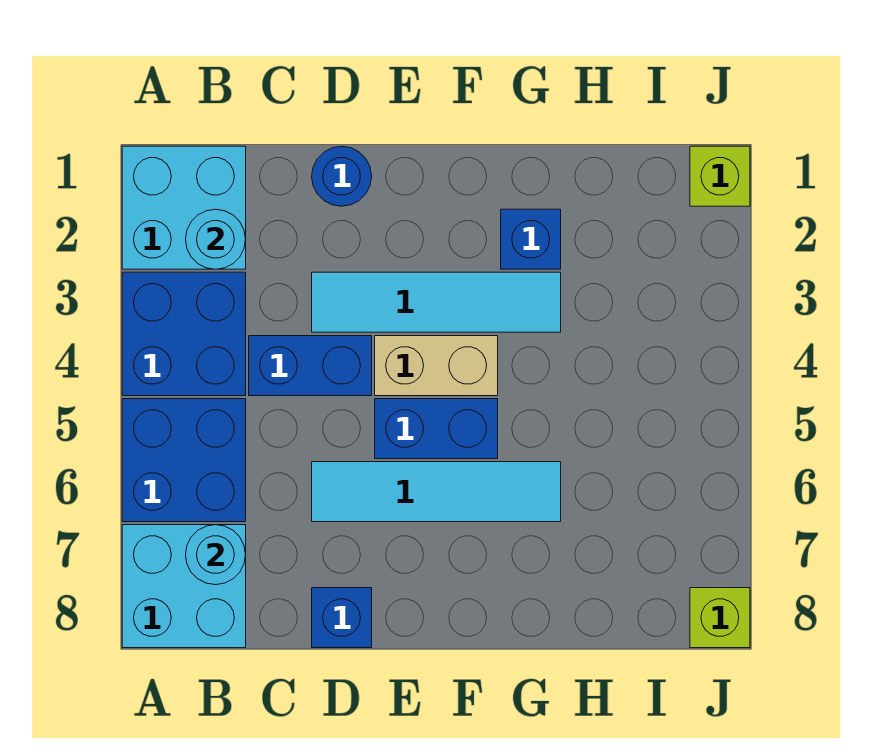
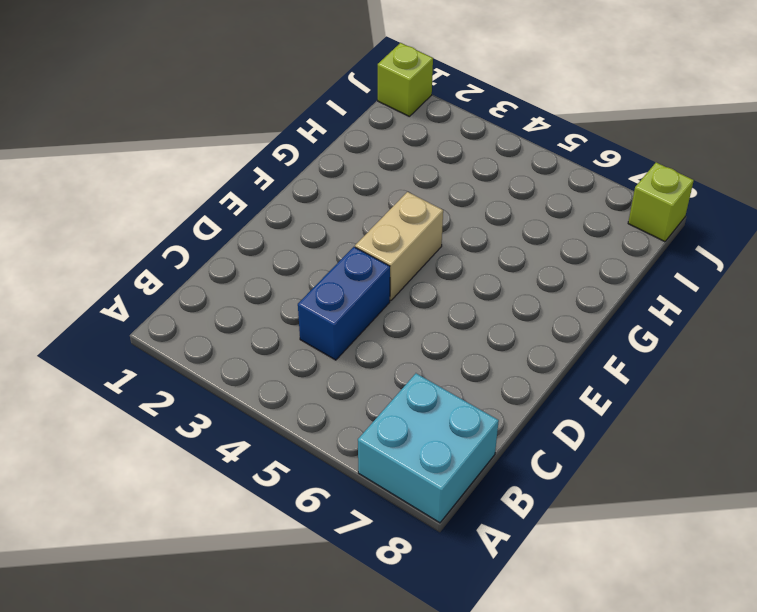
none -> cyan 2x2 brick [122,146,246,269]
none -> blue 2x2 brick [122,272,246,396]
none -> blue 2x2 brick [122,399,246,522]

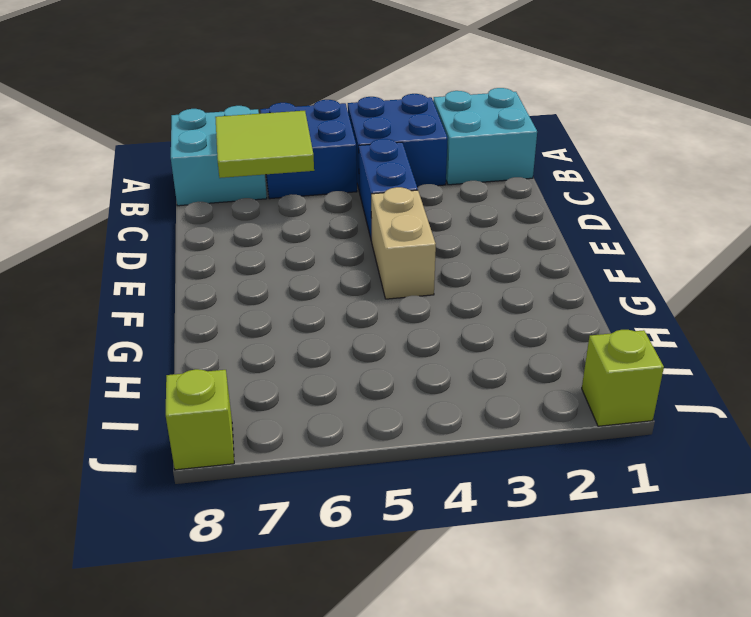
lime 2x2 tile [215,111,314,178] -> cyan 1x1 round brick [186,525,246,585]
none -> blue 1x1 round brick [312,146,372,206]
none -> cyan 1x4 tile [312,272,561,332]
none -> cyan 1x4 tile [312,462,561,522]

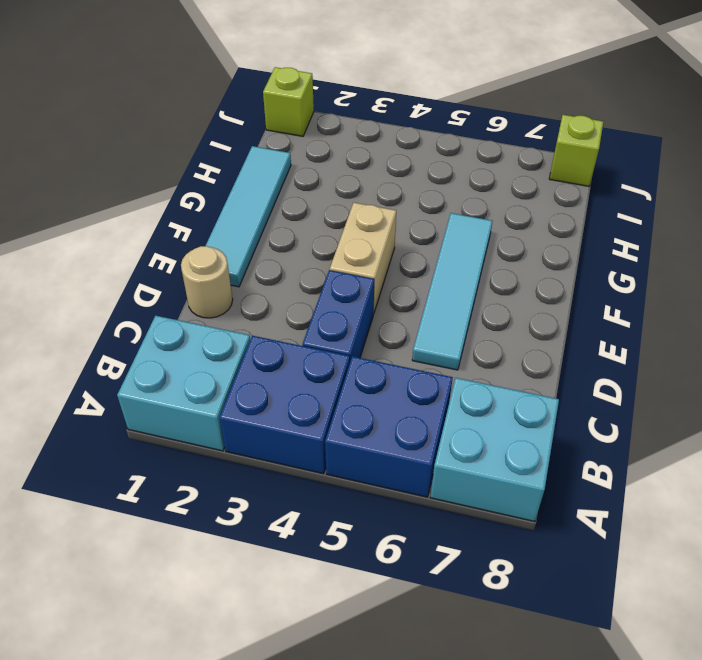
tan 1x1 round brick [181,246,233,318] -> blue 1x1 round brick [312,146,372,206]
cyan 1x4 tile [206,146,291,287] -> cyan 1x4 tile moved to [312,272,561,332]
none -> blue 1x1 brick [312,588,372,648]
none -> blue 1x2 brick [375,399,498,459]
none -> blue 1x1 brick [501,209,561,269]

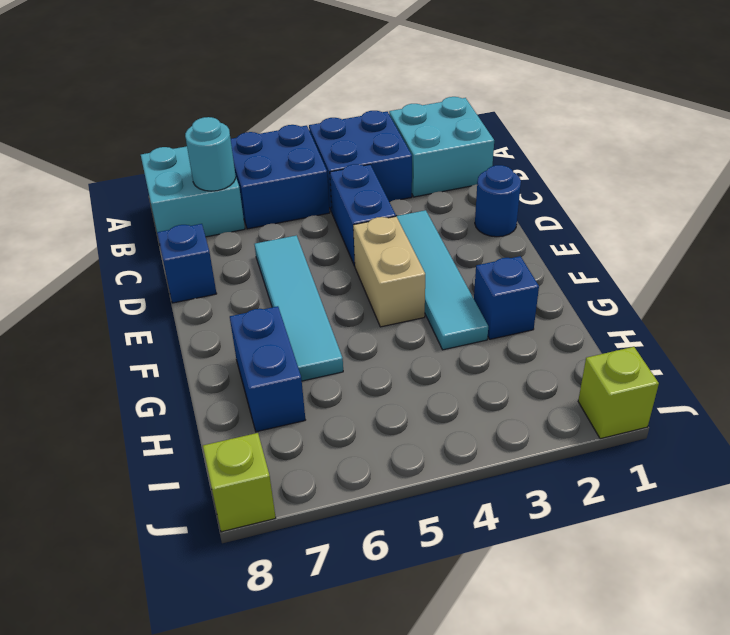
blue 1x2 brick [230,306,305,432] -> blue 1x2 brick moved to [375,399,498,459]
none -> cyan 1x1 round brick [186,209,246,269]

